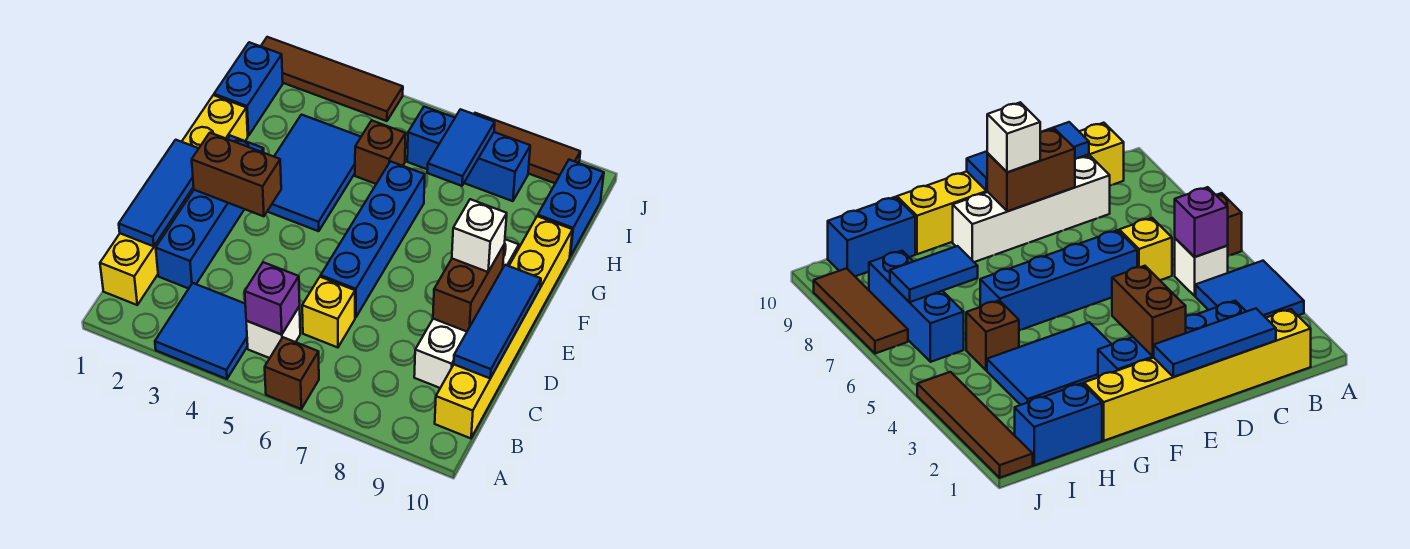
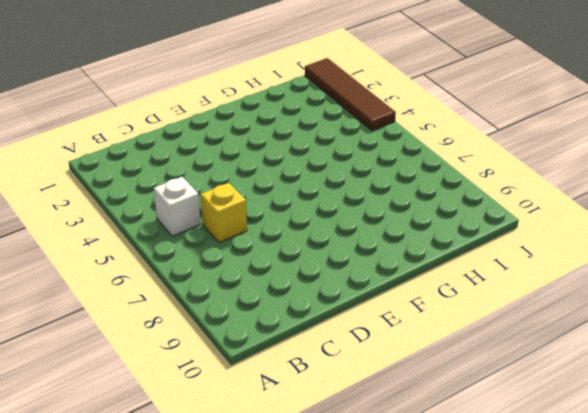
none -> blue 2x2 tile [155,283,248,379]
none -> brown 1x1 brick [265,337,319,409]
none -> yellow 1x6 brick [100,95,248,305]

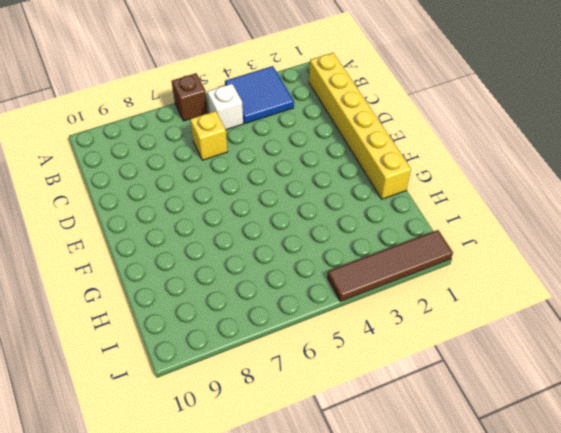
none -> yellow 1x6 brick [435,216,572,438]
none -> blue 1x4 brick [156,136,264,289]
none -> white 1x4 brick [414,239,519,388]

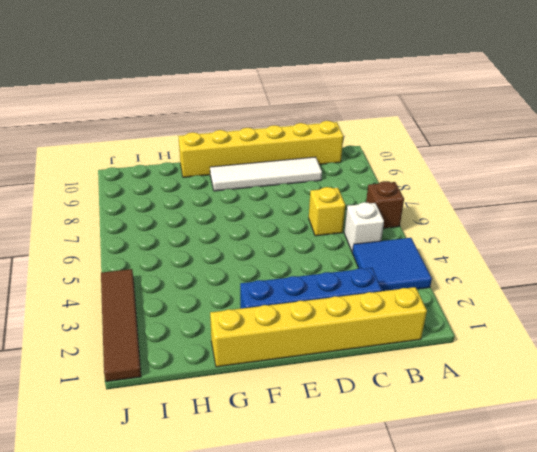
white 1x4 tile [210,157,322,191] -> white 1x4 brick [414,239,519,388]
none -> blue 1x4 brick [321,161,425,318]
none -> blue 2x3 tile [267,115,361,231]
none -> blue 1x2 brick [214,42,283,136]

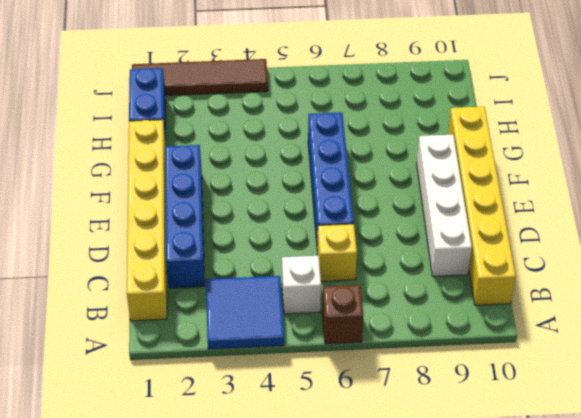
none -> blue 2x3 tile [267,115,361,231]
none -> brown 1x1 brick [355,120,406,184]
none -> blue 1x2 brick [538,160,604,256]

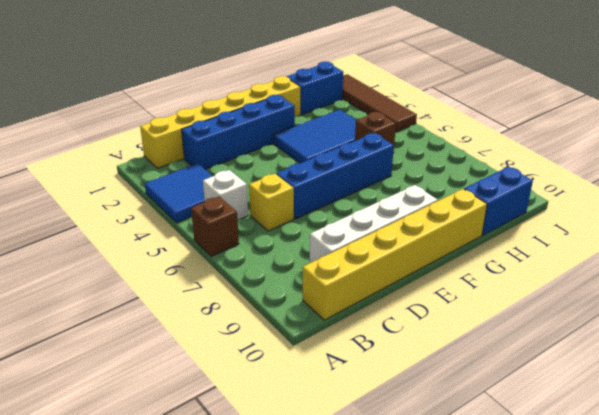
none -> blue 1x3 brick [407,107,530,201]
none -> brown 1x3 tile [474,113,580,183]
none -> purple 1x1 brick [245,262,300,335]

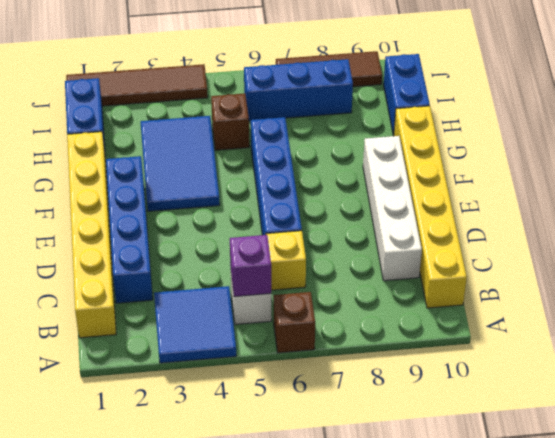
none -> blue 1x3 tile [119,140,199,246]
none -> blue 1x3 tile [454,265,541,378]
none -> brown 1x2 brick [433,245,504,332]

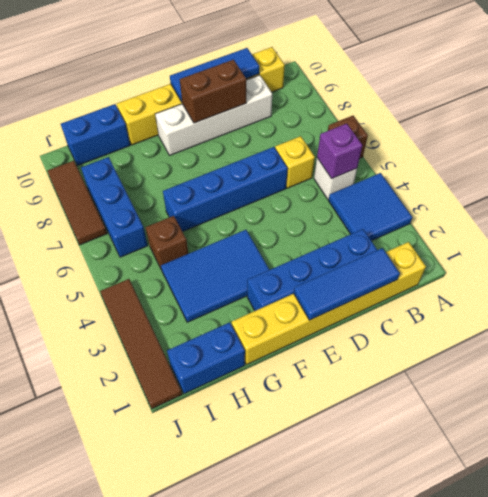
none -> brown 1x2 brick [192,133,281,216]
none -> blue 1x2 tile [427,109,495,186]
none -> white 1x1 brick [452,199,507,272]

